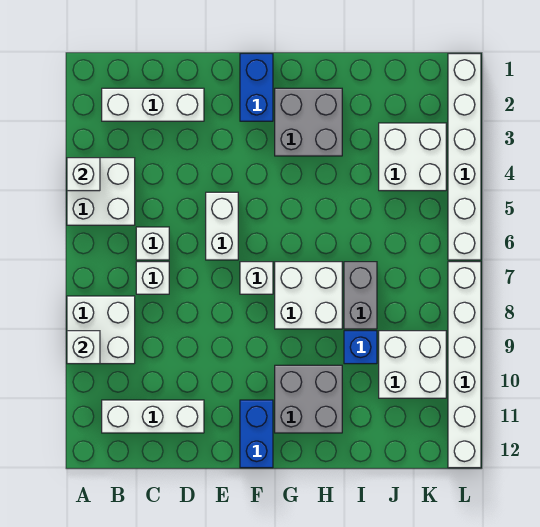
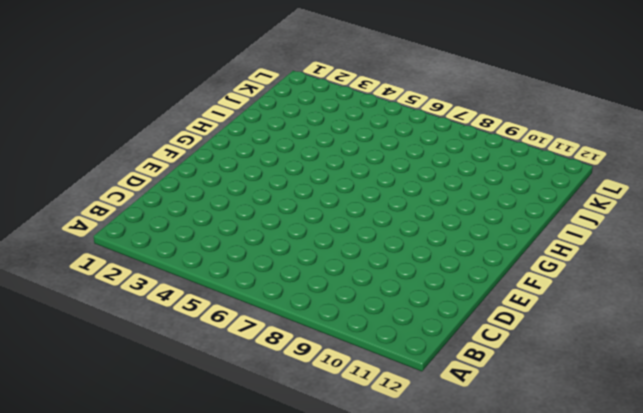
none -> white 2x2 brick [67,158,135,225]
none -> white 2x2 brick [67,296,135,364]
none -> white 1x3 brick [102,88,204,121]

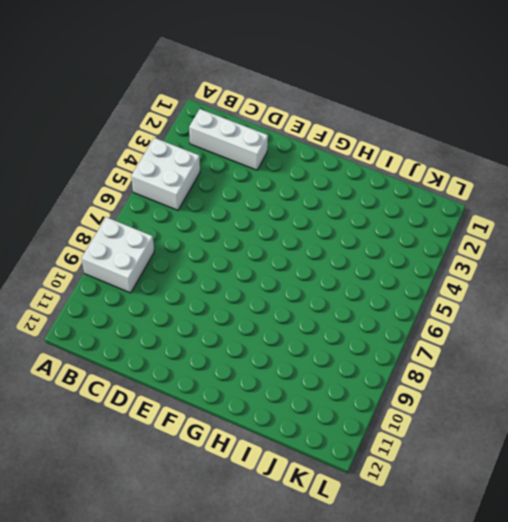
none -> white 1x3 brick [102,400,204,433]
none -> white 1x1 brick [136,227,169,260]
none -> white 1x1 brick [136,262,169,294]

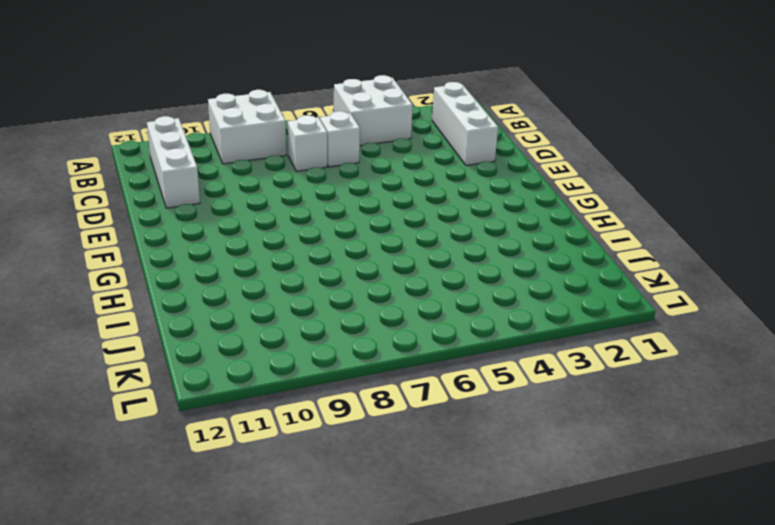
none -> white 1x2 brick [206,192,238,260]
none -> blue 1x2 brick [240,54,273,121]
none -> white 1x1 brick [240,262,273,294]

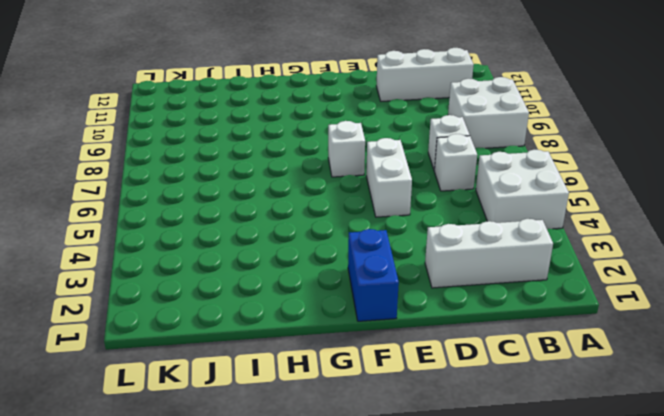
none -> blue 1x2 brick [240,400,273,468]
none -> grey 2x2 brick [275,88,342,156]
none -> white 2x2 brick [275,262,342,329]

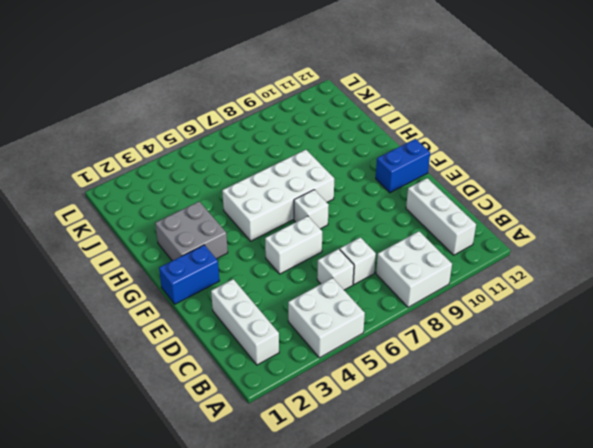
white 2x4 brick [222,150,334,241] -> white 2x2 brick [275,262,342,329]
none -> grey 2x2 brick [275,365,342,433]
none -> grey 1x2 brick [344,262,377,329]
none -> blue 1x1 brick [344,331,377,364]

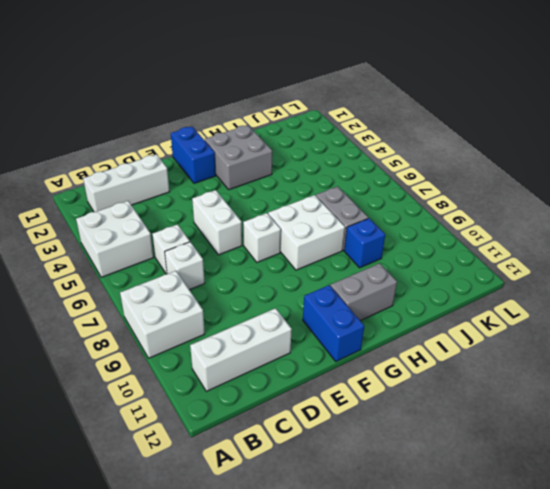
grey 1x2 brick [331,263,397,321] -> grey 2x2 brick [275,365,342,433]
none -> white 2x2 brick [379,123,446,191]
none -> white 2x2 brick [379,331,446,398]
none -> white 1x6 brick [448,54,481,260]

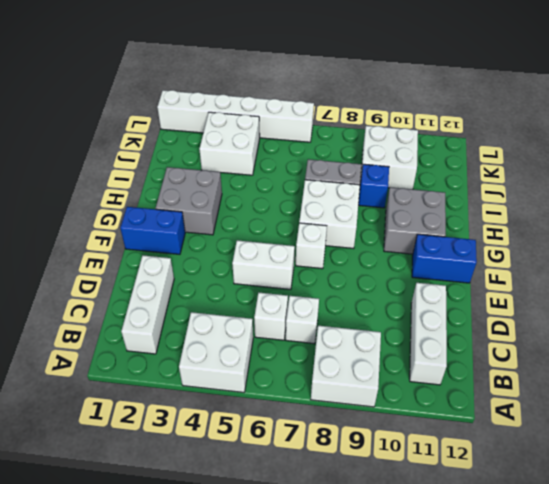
none -> white 1x6 brick [448,262,481,468]
none -> white 1x1 brick [67,158,100,191]
none -> white 1x1 brick [67,331,100,364]

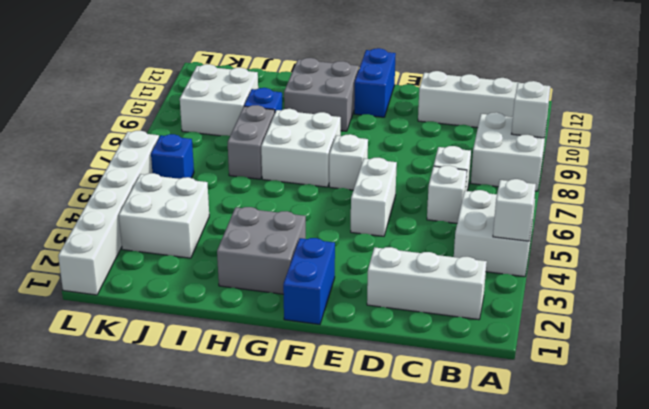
blue 1x1 brick [151,134,194,179] -> none
none -> white 1x6 brick [448,262,481,468]

